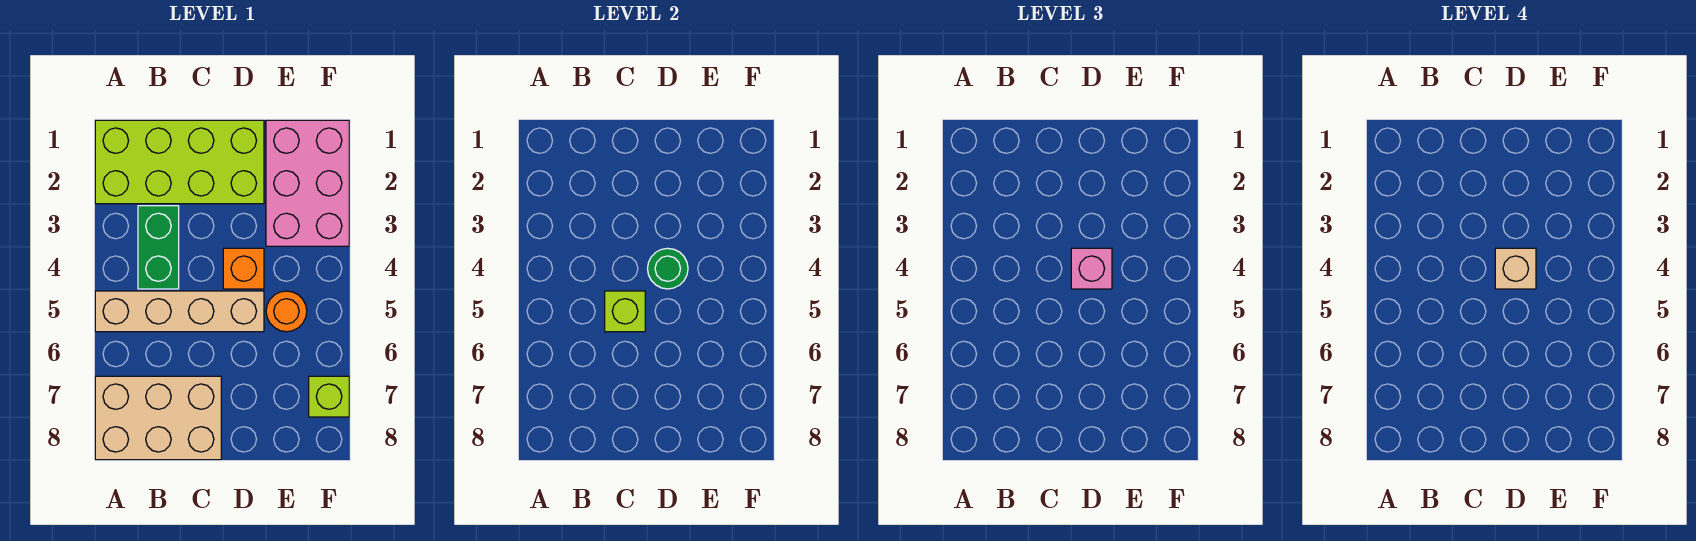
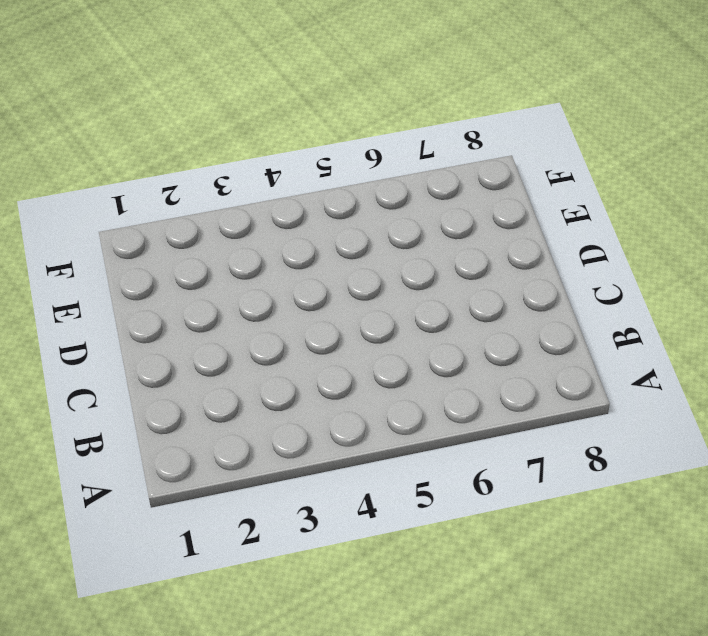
none -> lime 2x4 brick [95,120,264,204]
none -> tan 1x4 brick [95,291,264,332]
none -> tan 2x3 brick [95,376,221,460]

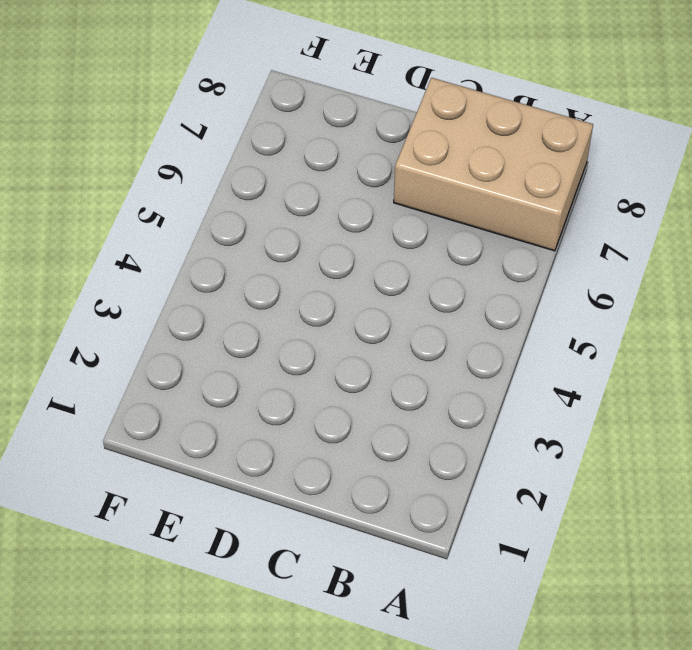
none -> lime 2x4 brick [95,120,264,204]
none -> tan 1x4 brick [95,291,264,332]
none -> green 1x2 brick [138,206,179,289]

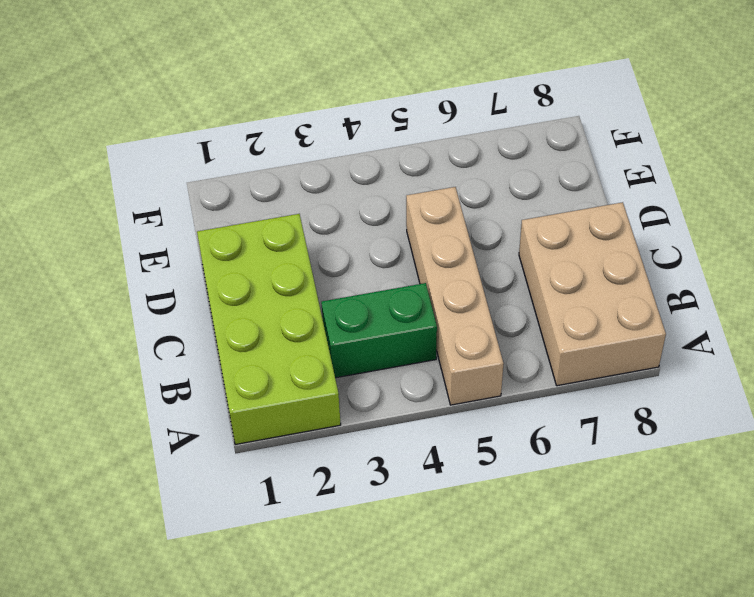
none -> orange 1x1 brick [223,248,264,289]
none -> pink 2x3 brick [266,120,349,246]
none -> orange 1x1 round brick [266,291,307,332]

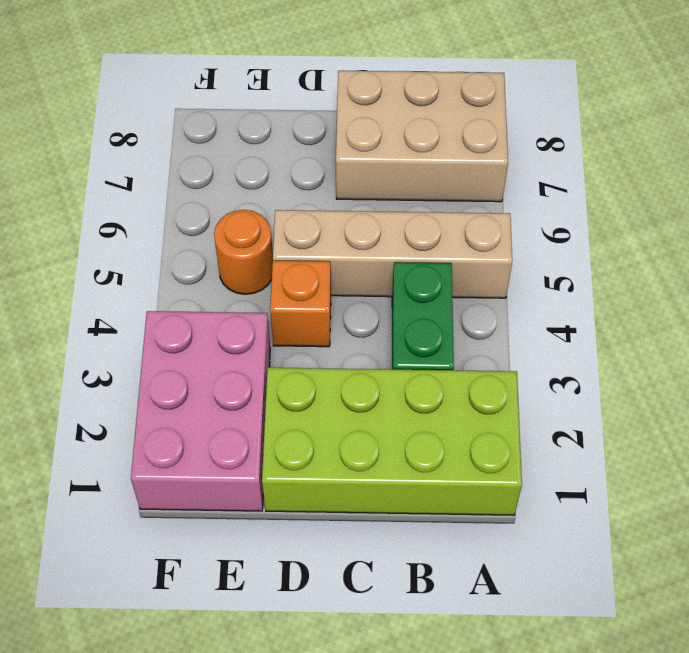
none -> lime 1x1 brick [309,376,349,417]
none -> lime 1x1 brick [605,291,645,332]
none -> green 1x1 round brick [648,248,688,289]

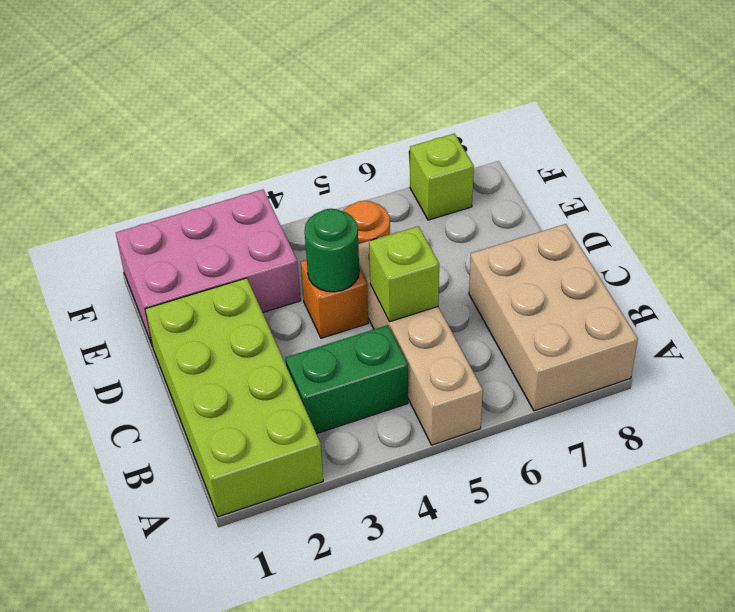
none -> pink 1x1 brick [1071,248,1112,289]
none -> tan 1x1 brick [1495,248,1536,289]

